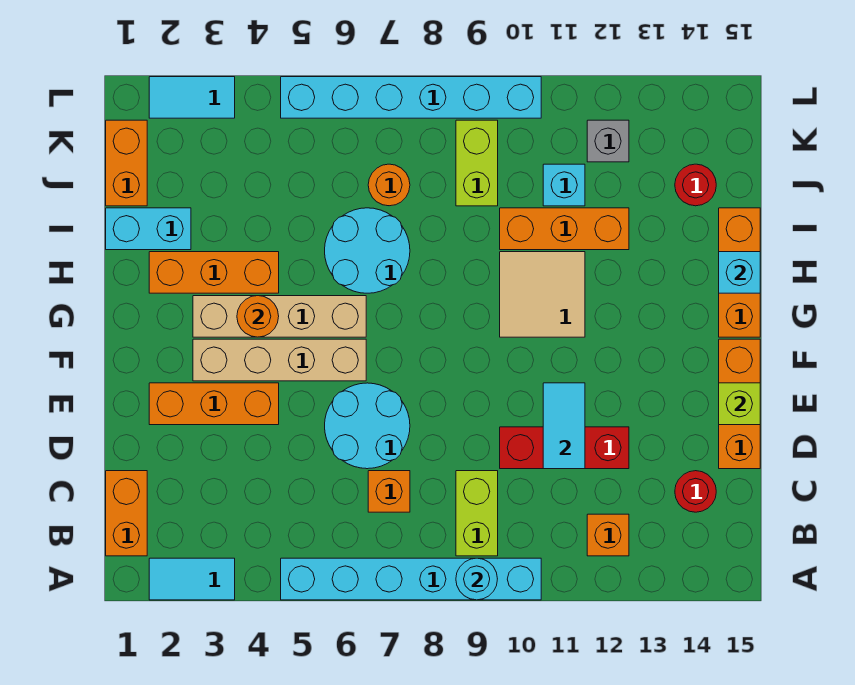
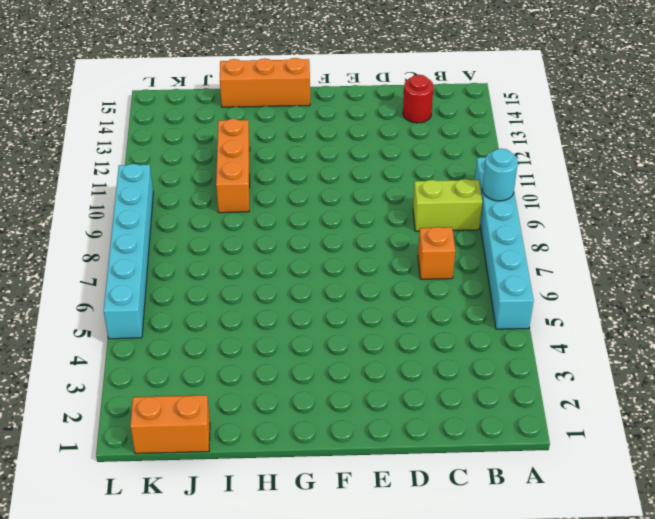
none -> cyan 1x2 tile [149,558,235,600]
none -> orange 1x2 brick [106,471,147,556]
none -> orange 1x1 brick [587,514,629,556]
none -> cyan 2x2 round brick [325,383,410,469]

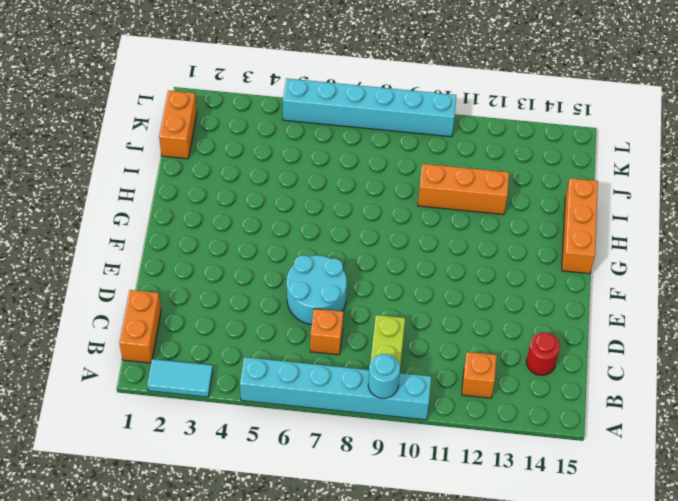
none -> red 1x3 brick [500,427,629,469]
none -> orange 1x3 brick [719,339,760,469]
none -> orange 1x3 brick [149,383,279,425]
none -> tan 1x4 brick [193,339,366,381]

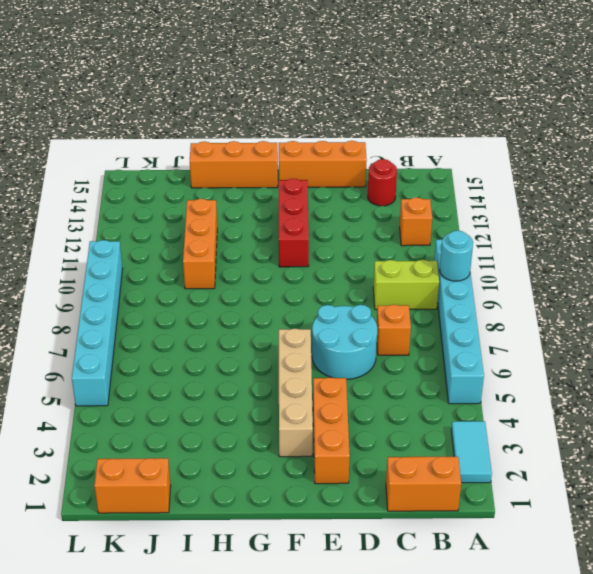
red 1x3 brick [279,179,309,267] -> red 1x3 brick moved to [500,427,629,469]
none -> tan 1x4 brick [193,296,366,337]
none -> tan 2x2 tile [500,252,585,337]
none -> orange 1x3 brick [149,252,279,293]
none -> cyan 2x2 round brick [325,208,410,293]

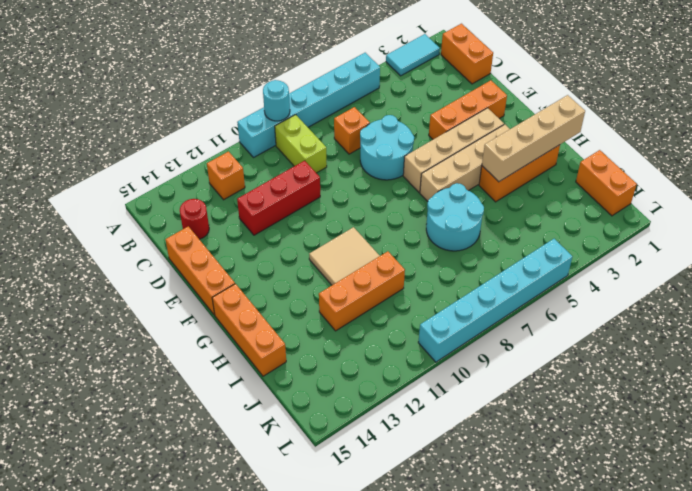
tan 1x4 brick [482,95,585,182] -> none
none -> cyan 1x2 brick [106,208,191,250]
none -> orange 1x1 round brick [368,164,410,206]
none -> lime 1x2 brick [456,120,498,206]
none -> cyan 1x1 brick [543,164,585,206]

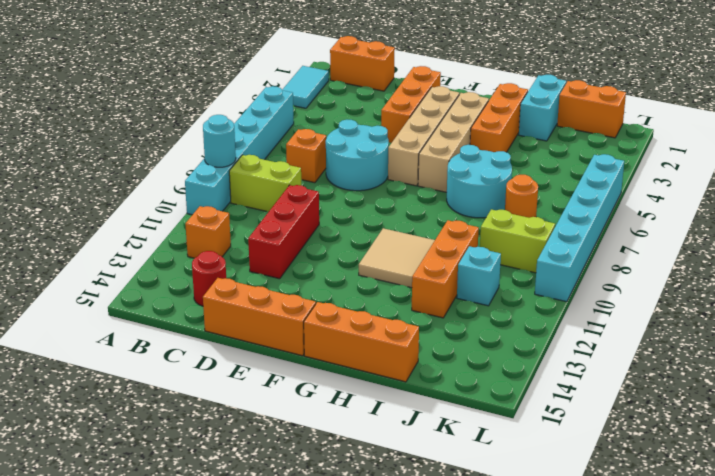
none -> red 1x1 round brick [675,164,716,206]
none -> grey 1x1 brick [587,120,629,162]
none -> cyan 1x2 tile [149,77,235,118]
none -> cyan 1x2 tile [543,383,585,469]

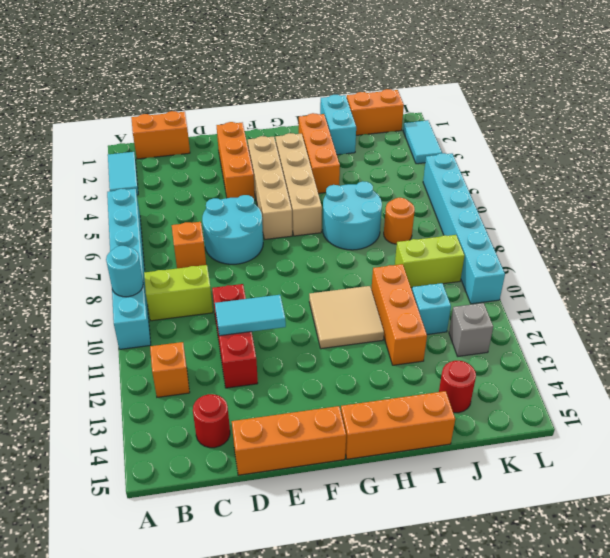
none -> lime 1x1 brick [719,383,760,425]
none -> orange 1x1 round brick [237,296,279,337]
none -> cyan 1x1 brick [719,252,760,293]

